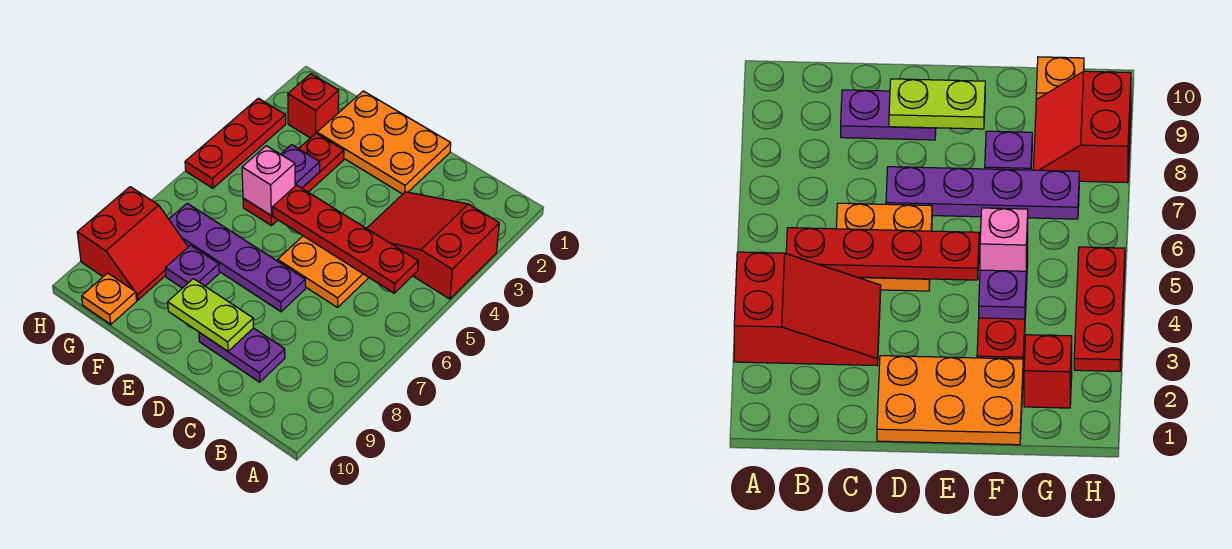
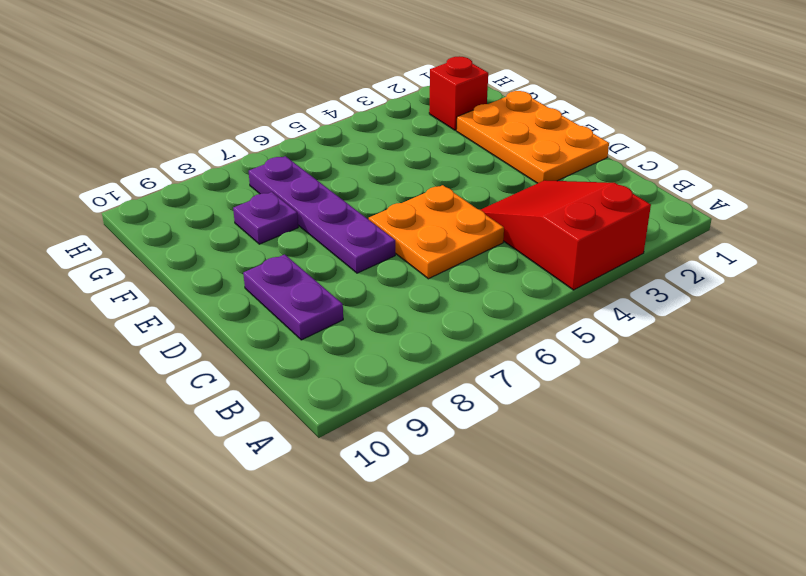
none -> red 1x3 plate [243,133,344,226]
none -> red 2x2 slope [77,187,188,300]
none -> orange 1x1 plate [82,273,137,324]

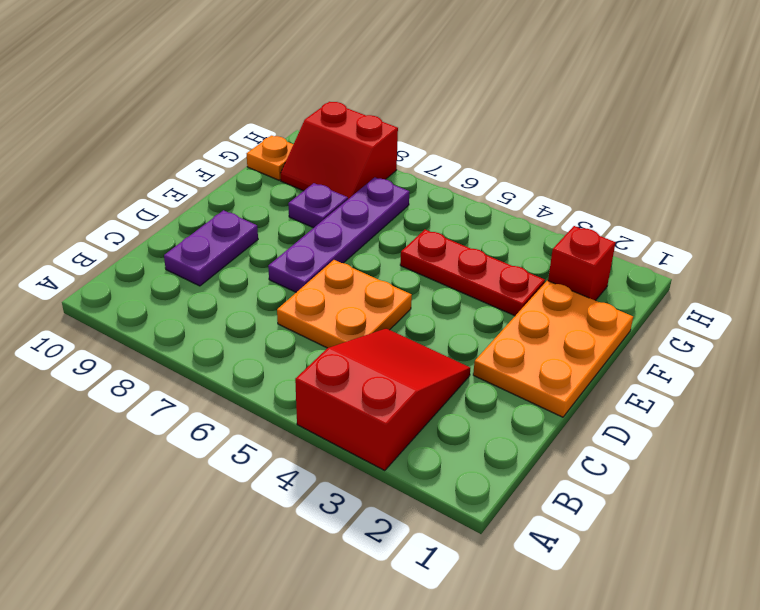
none -> red 1x3 plate [185,98,286,188]
none -> red 1x4 plate [273,185,418,293]
none -> lime 1x2 plate [168,279,254,351]

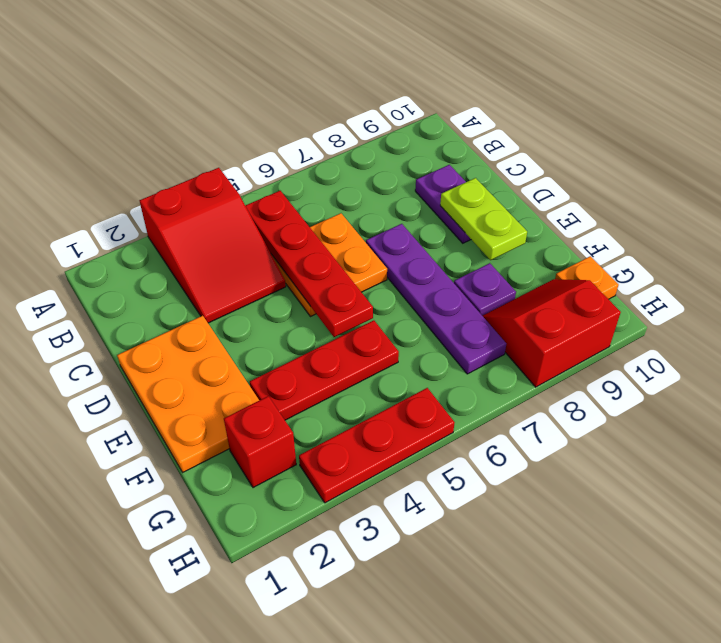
none -> purple 1x1 plate [281,145,320,188]
none -> pink 1x1 brick [242,146,295,216]

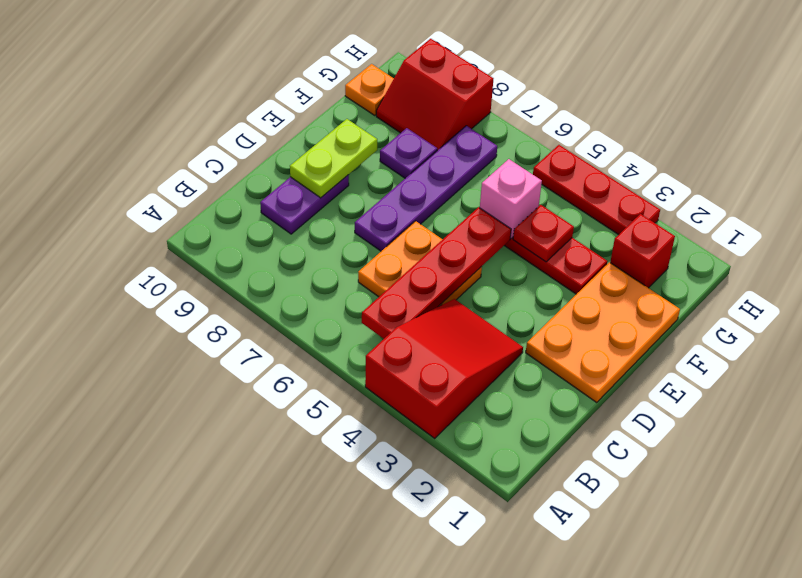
red 1x1 plate [513,205,574,262] -> purple 1x1 plate [281,145,320,188]

